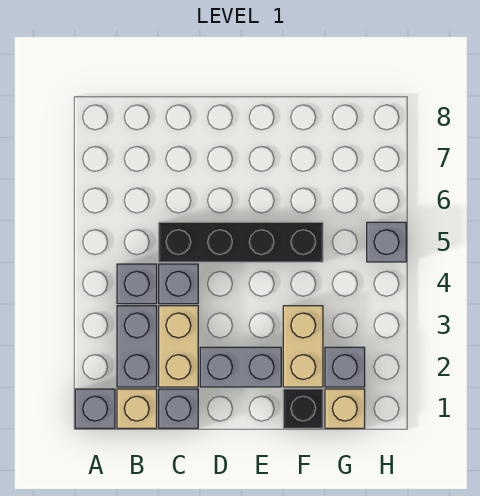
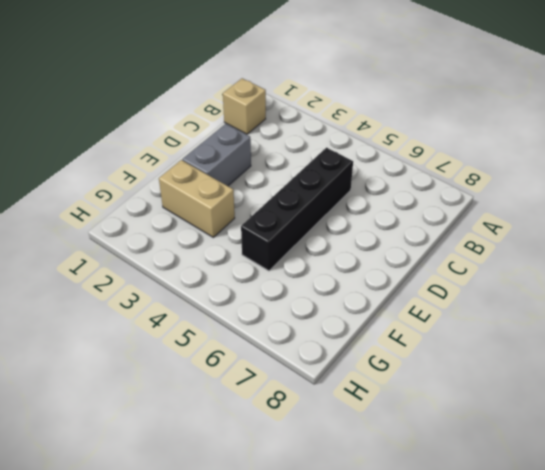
none -> grey 1x1 brick [75,389,115,428]
none -> grey 1x2 brick [117,306,157,387]
none -> grey 1x1 brick [117,264,157,304]

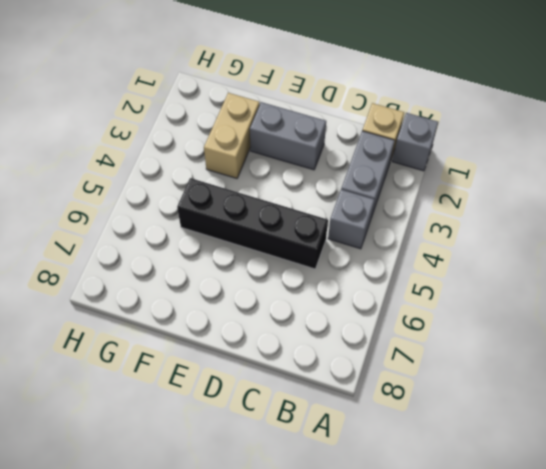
none -> grey 1x1 brick [159,389,198,428]
none -> tan 1x2 brick [159,306,198,387]
none -> grey 1x1 brick [159,264,198,304]

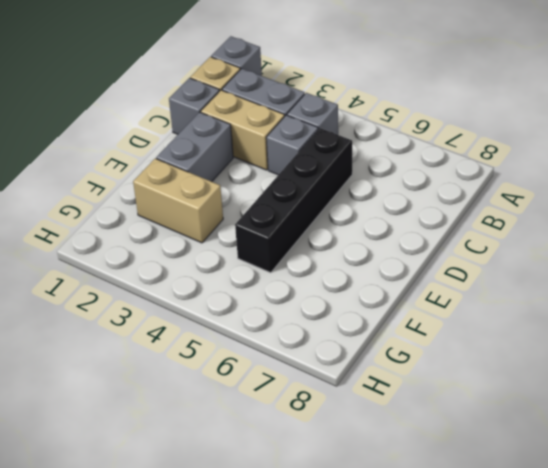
none -> black 1x1 brick [283,389,323,428]
none -> tan 1x1 brick [325,389,365,428]
none -> grey 1x1 brick [325,347,365,387]

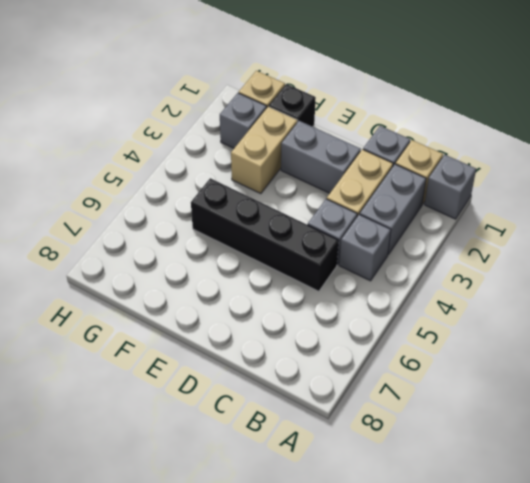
none -> grey 1x1 brick [367,222,406,262]

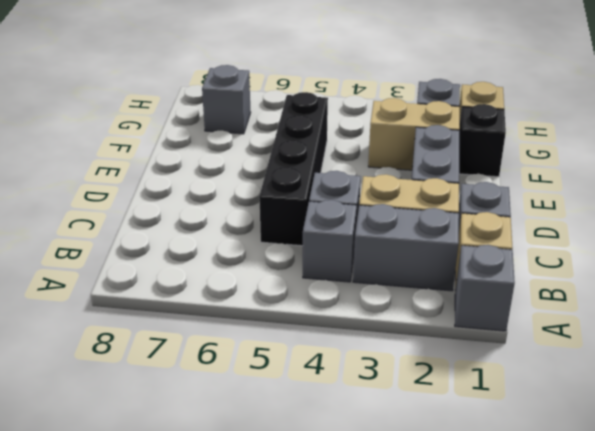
grey 1x1 brick [202,65,251,134] -> grey 1x1 brick moved to [367,222,406,262]

